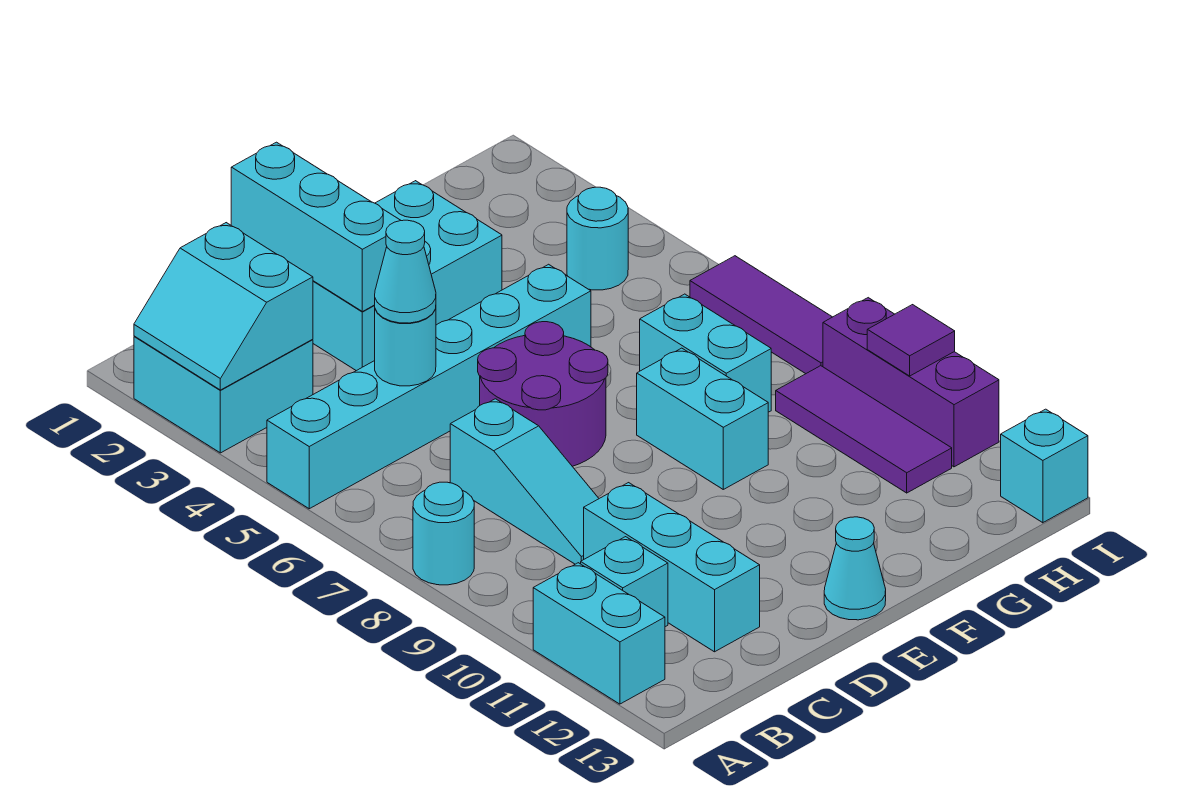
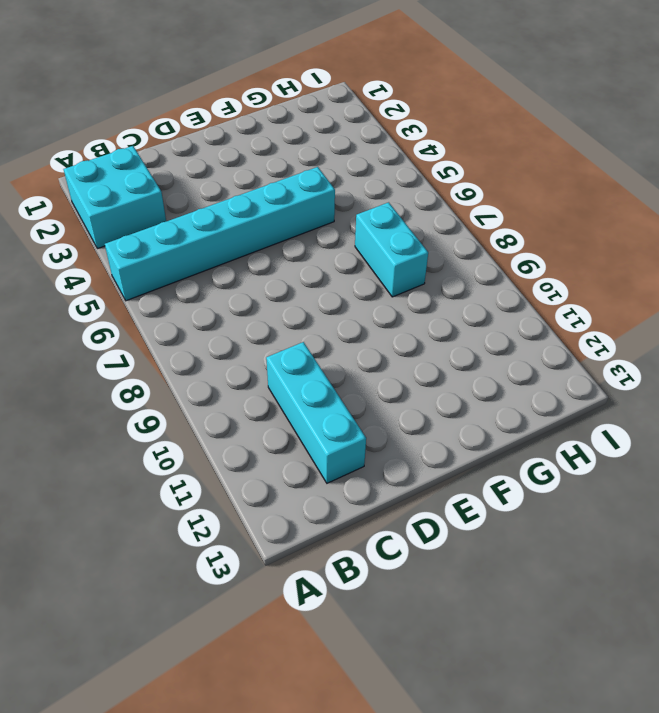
none -> cyan 1x1 round brick [413,482,474,585]
none -> cyan 1x2 brick [533,563,665,704]
none -> cyan 1x1 brick [581,537,668,627]

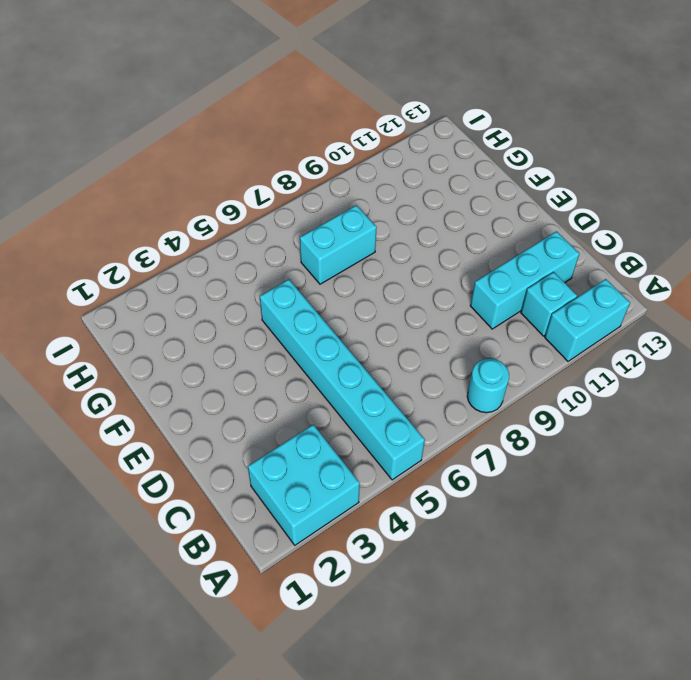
none -> cyan 1x3 slope [450,399,599,564]
none -> cyan 2x3 brick [312,181,502,371]
none -> purple 2x2 round brick [478,322,608,466]

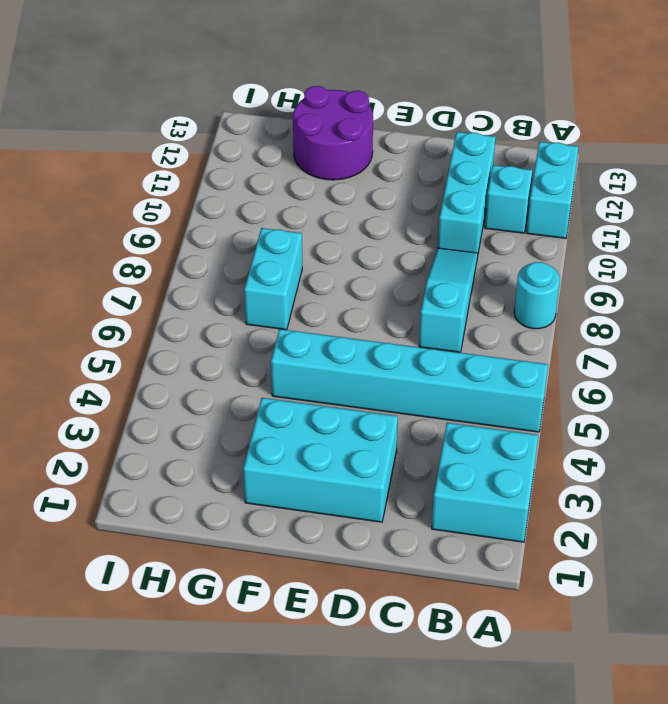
purple 2x2 round brick [293,86,373,180] -> purple 2x2 round brick moved to [478,322,608,466]
none -> cyan 1x1 cone [824,517,886,620]
none -> cyan 1x2 brick [637,348,768,489]
none -> cyan 1x1 round brick [567,187,628,290]

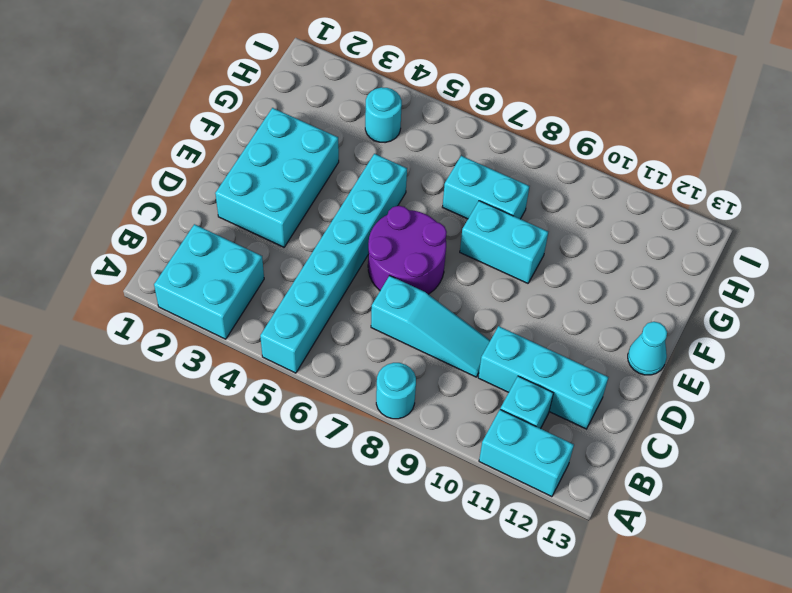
none -> purple 1x3 tile [776,366,952,493]
none -> purple 1x3 tile [690,256,832,374]
none -> purple 1x3 brick [823,298,999,467]

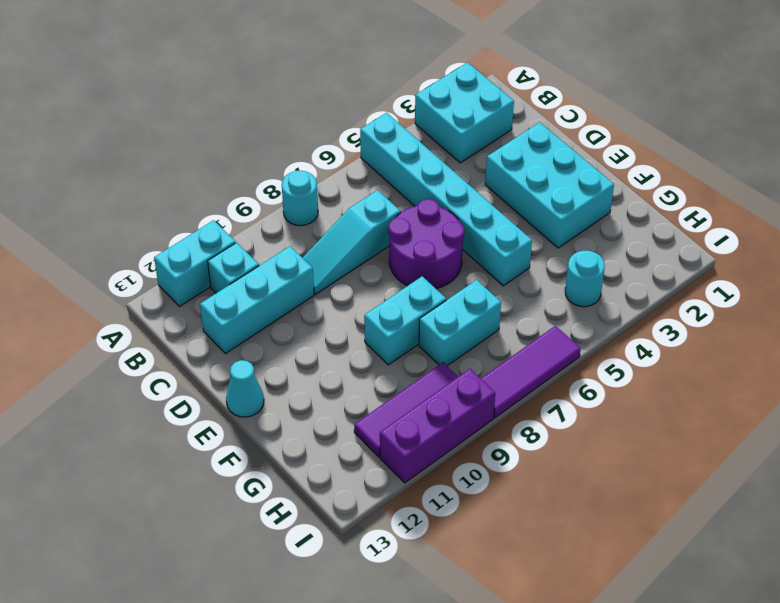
none -> cyan 1x1 brick [1001,409,1088,523]
none -> cyan 2x2 slope [134,223,313,390]
none -> cyan 1x1 round brick [375,309,436,386]

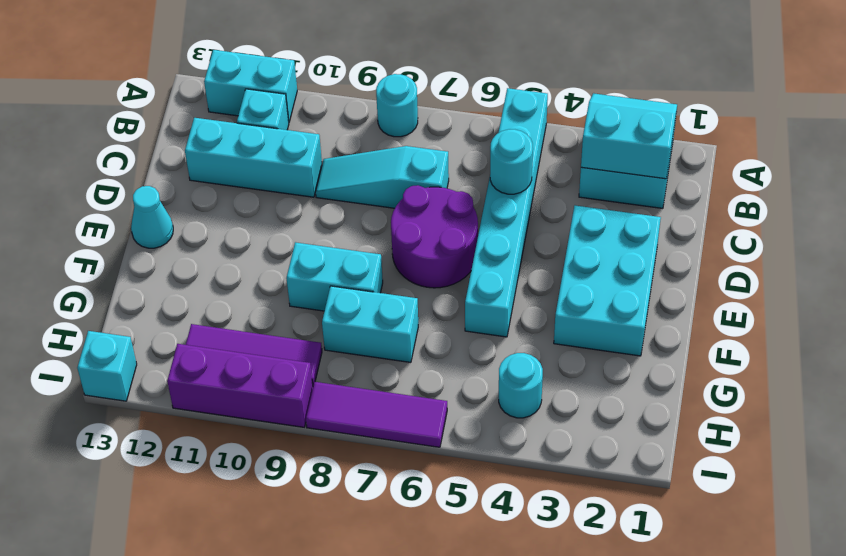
none -> cyan 1x3 brick [231,142,401,312]
none -> purple 1x1 tile [867,305,955,376]
none -> cyan 1x1 cone [375,220,436,323]

